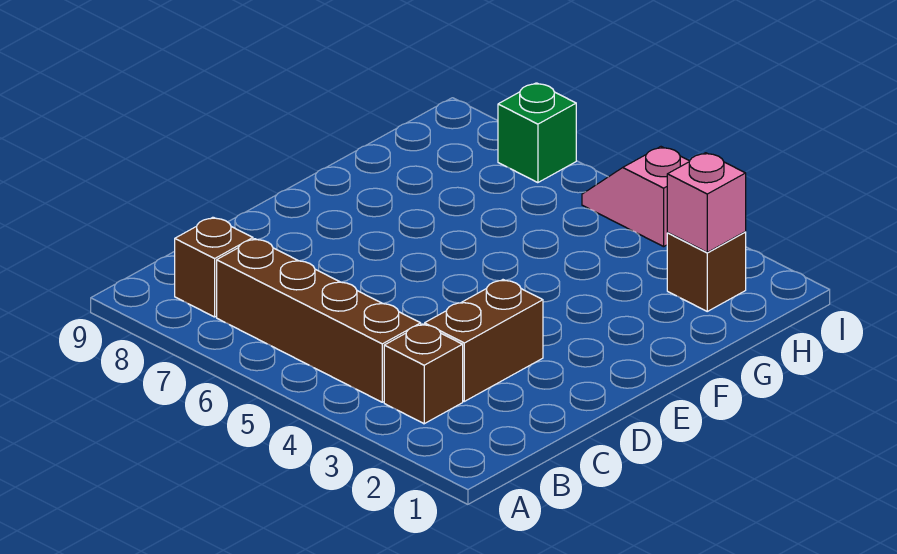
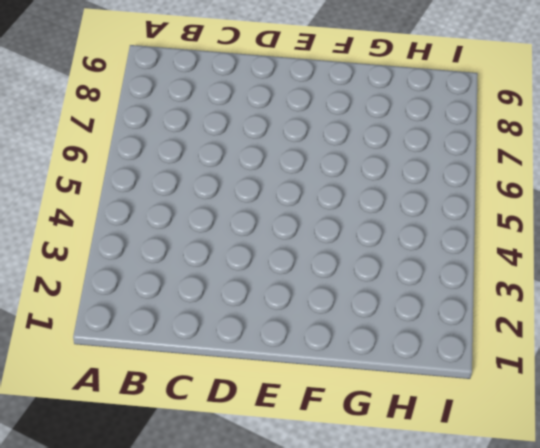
none -> brown 1x1 brick [384,324,463,424]
none -> brown 1x4 brick [217,239,421,402]

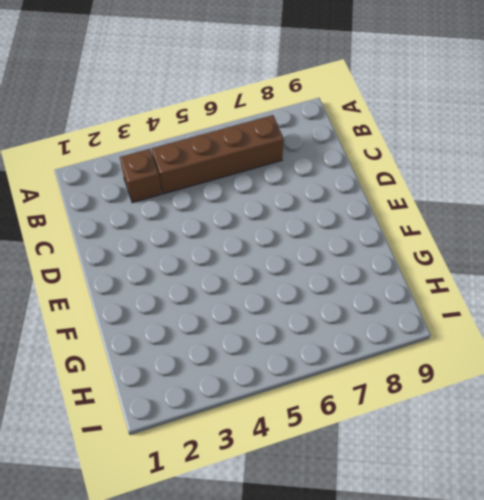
none -> brown 1x1 brick [175,217,253,317]
none -> brown 1x2 brick [425,280,543,401]

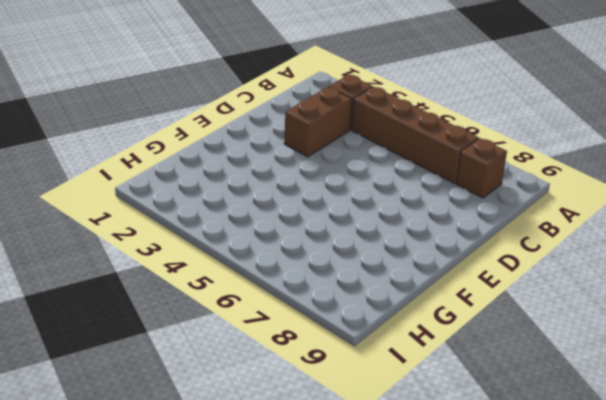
none -> brown 1x1 brick [667,232,746,311]
none -> pink 1x2 slope [582,147,690,247]

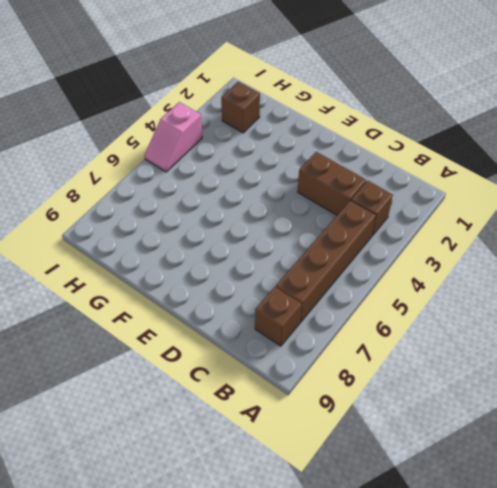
none -> green 1x1 brick [498,83,576,183]
none -> pink 1x1 brick [667,153,746,252]

